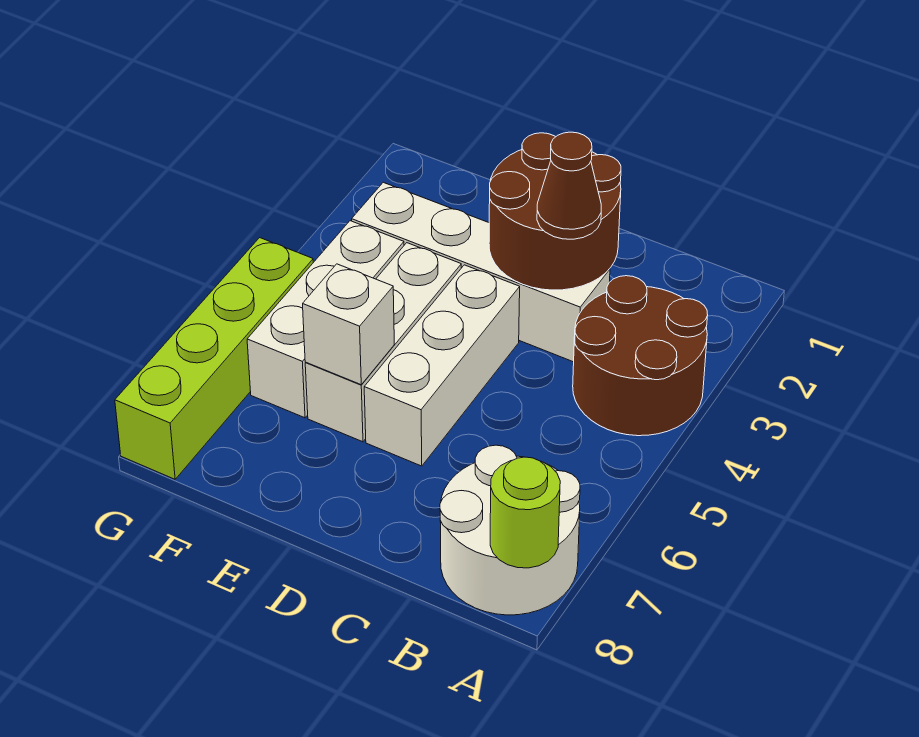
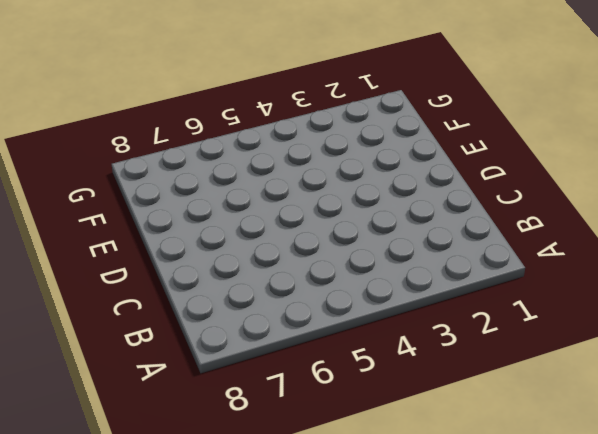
none -> brown 2x2 round brick [573,276,708,436]
none -> white 2x2 round brick [440,445,580,615]

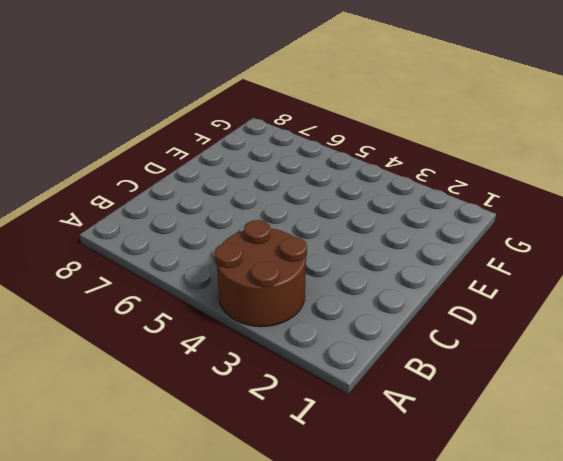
none -> white 2x2 round brick [440,445,580,615]
none -> white 1x4 brick [352,182,610,362]

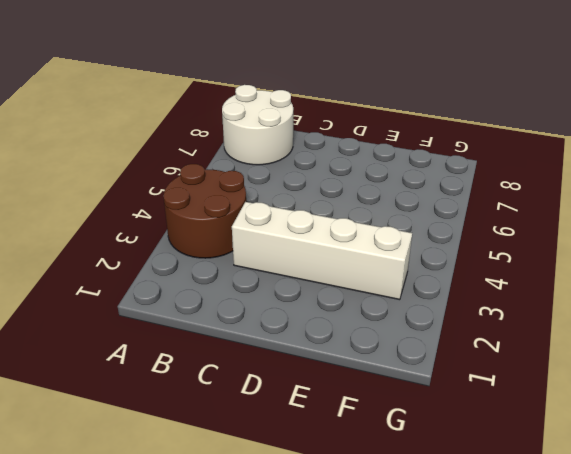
none -> white 1x3 brick [364,265,520,466]
none -> white 1x3 brick [305,243,461,442]

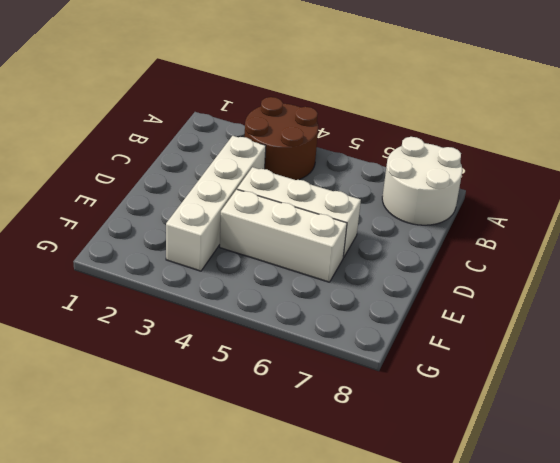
none -> white 1x3 brick [247,221,404,418]
none -> lime 1x4 brick [115,238,313,479]

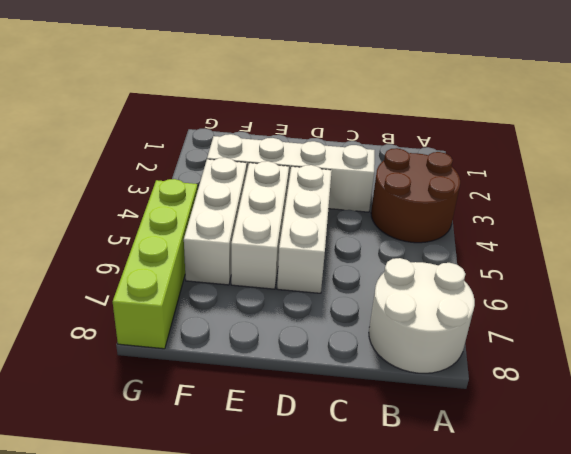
none -> lime 1x1 round brick [490,457,560,568]
none -> brown 2x2 round brick [489,133,621,290]

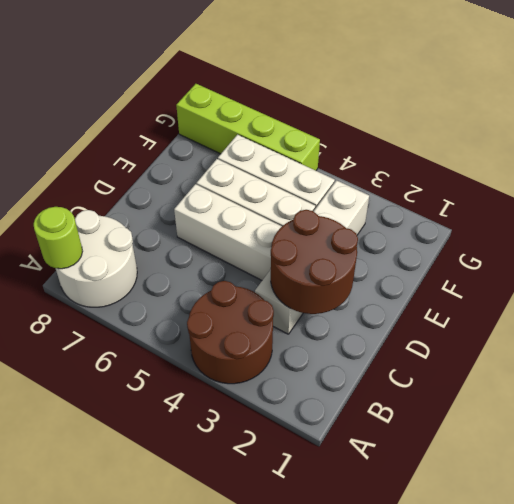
none -> white 1x1 brick [303,264,394,385]
none -> brown 1x1 cone [537,132,601,239]

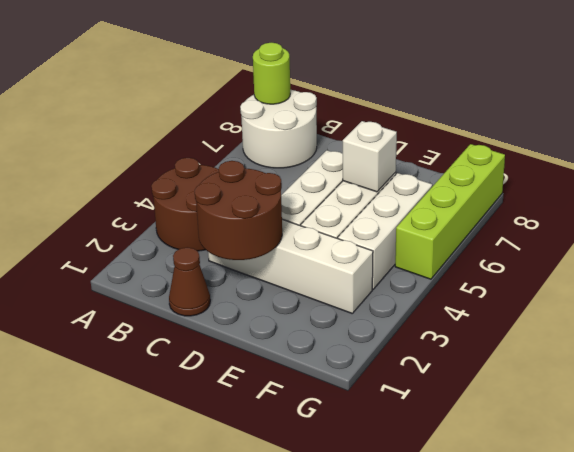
brown 1x1 cone [169,247,210,316] -> brown 1x1 cone moved to [537,132,601,239]

